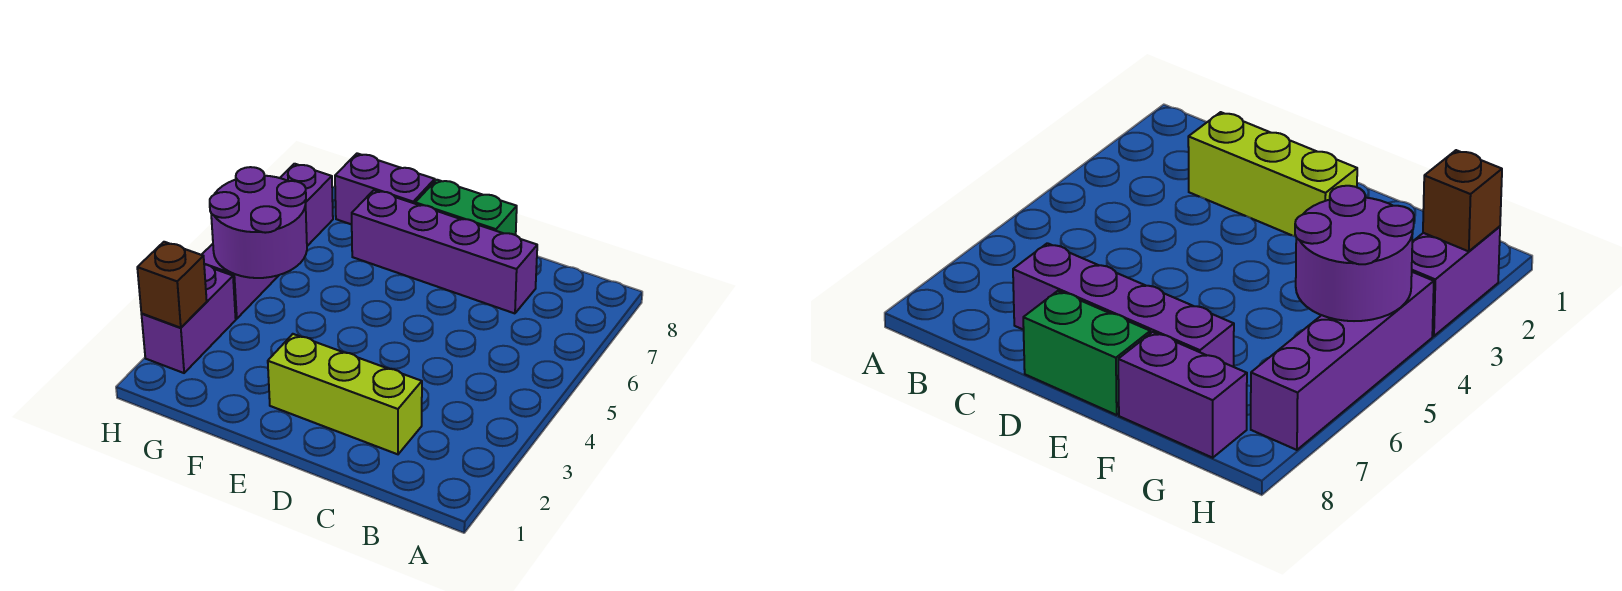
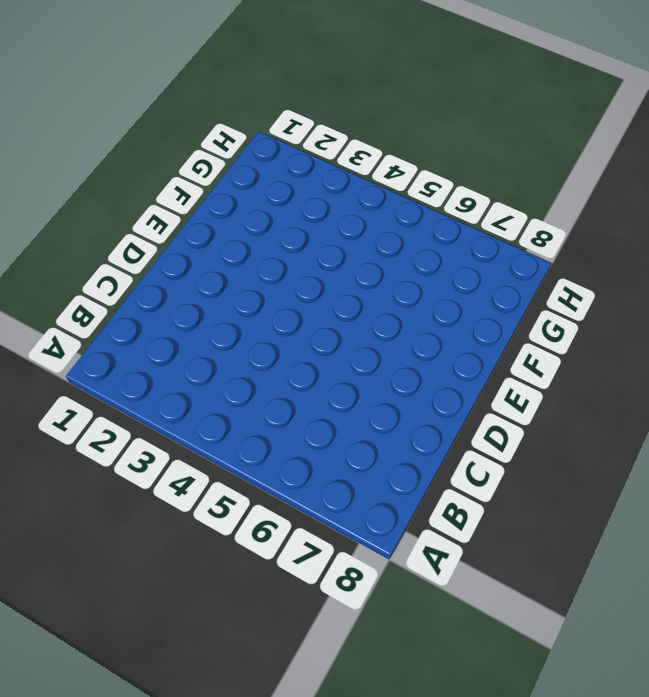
none -> lime 1x3 brick [268,334,422,454]
none -> purple 1x4 brick [351,190,537,313]

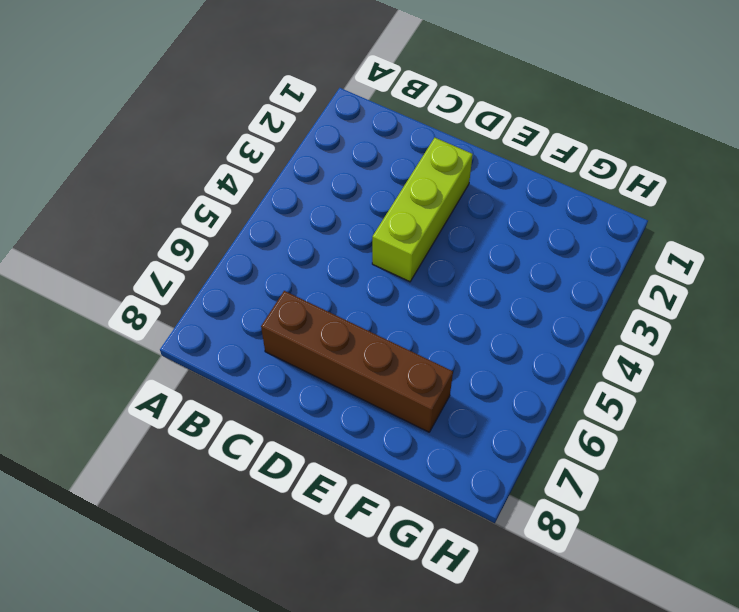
brown 1x4 brick [261,291,453,432] -> purple 1x4 brick [351,190,537,313]
lime 1x3 brick [372,138,473,282] -> lime 1x3 brick turned to [268,334,422,454]
none -> green 1x2 brick [415,180,517,235]
none -> purple 1x2 brick [335,153,435,224]

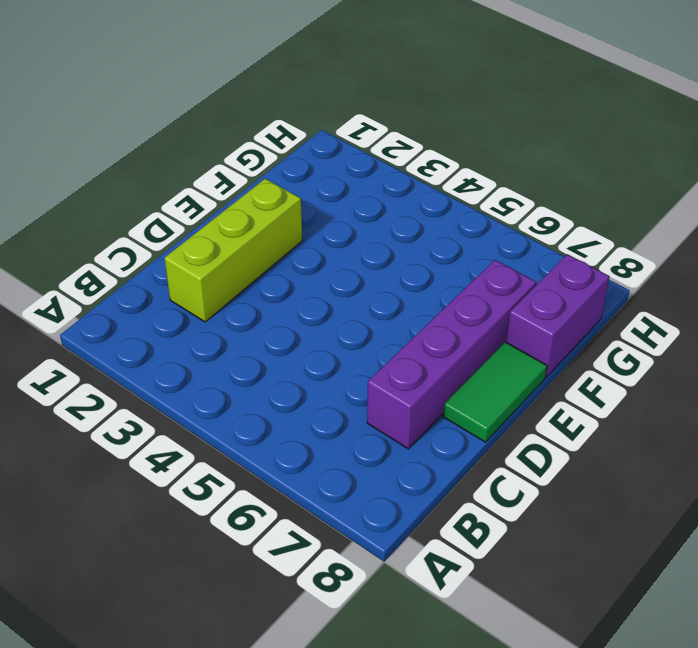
green 1x2 tile [443,342,547,442] -> green 1x2 brick [415,180,517,235]
none -> purple 1x2 brick [141,264,236,373]
none -> purple 1x4 brick [202,164,333,319]

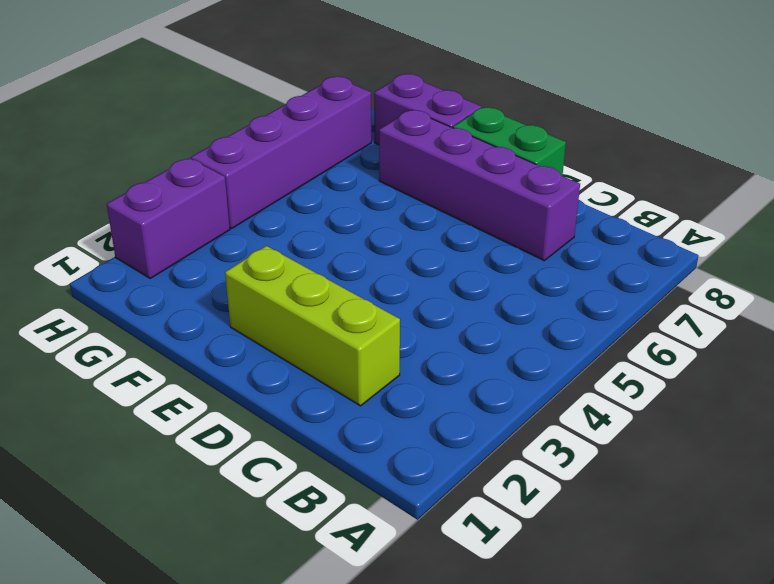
none -> purple 2x2 round brick [210,167,307,278]
none -> brown 1x1 brick [137,242,207,328]

